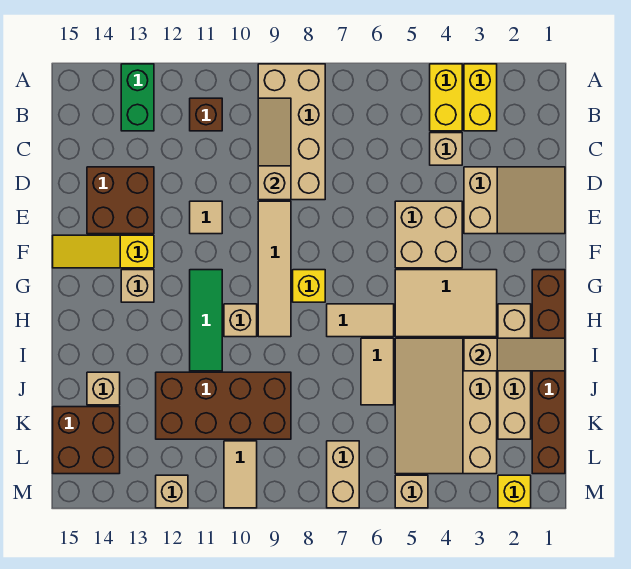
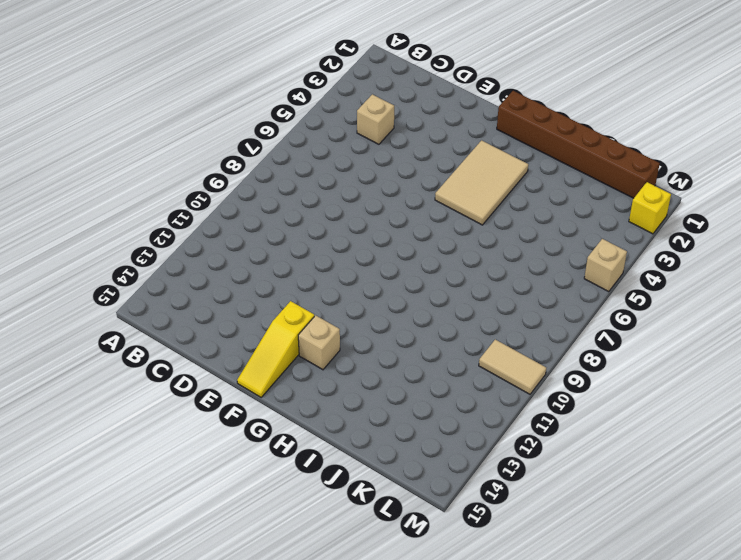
none -> yellow 1x2 brick [464,64,497,131]
none -> yellow 1x2 brick [430,64,462,131]
none -> tan 2x4 brick [258,64,325,200]
none -> green 1x2 brick [121,64,154,131]

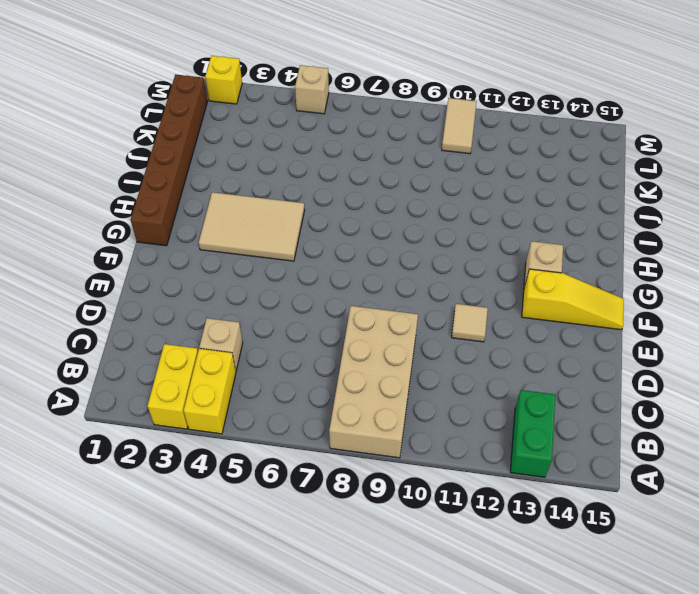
none -> brown 1x1 brick [190,98,222,131]
none -> tan 2x3 slope [464,167,565,234]
none -> brown 2x2 brick [87,167,154,234]
none -> tan 2x2 brick [395,201,462,268]

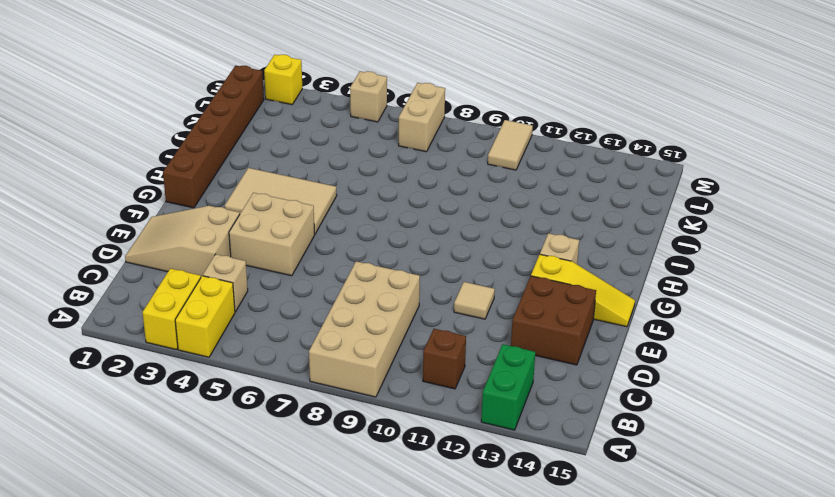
none -> tan 1x4 tile [258,201,291,337]
none -> yellow 1x1 brick [293,270,325,302]
none -> green 1x3 tile [190,270,222,371]
none -> tan 1x4 brick [498,304,531,439]

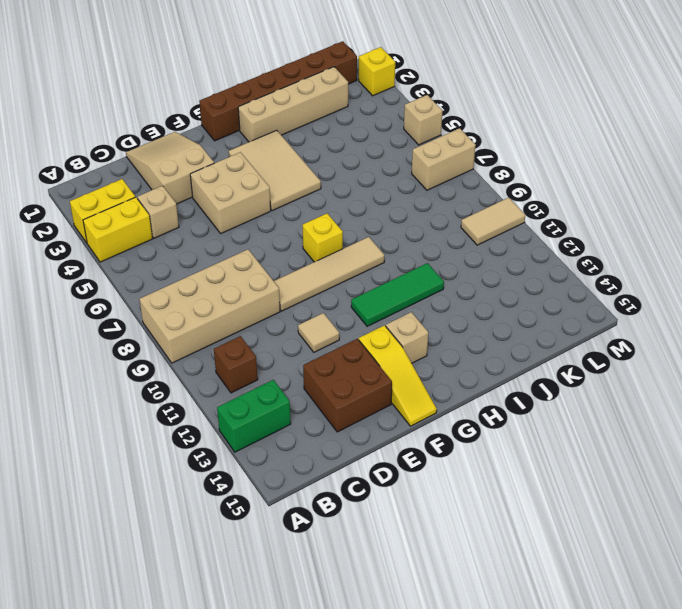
none -> tan 1x2 tile [327,304,394,337]
none -> tan 1x1 brick [224,304,257,337]
none -> tan 3x4 slope [395,338,497,474]
none -> tan 1x2 tile [361,338,394,405]

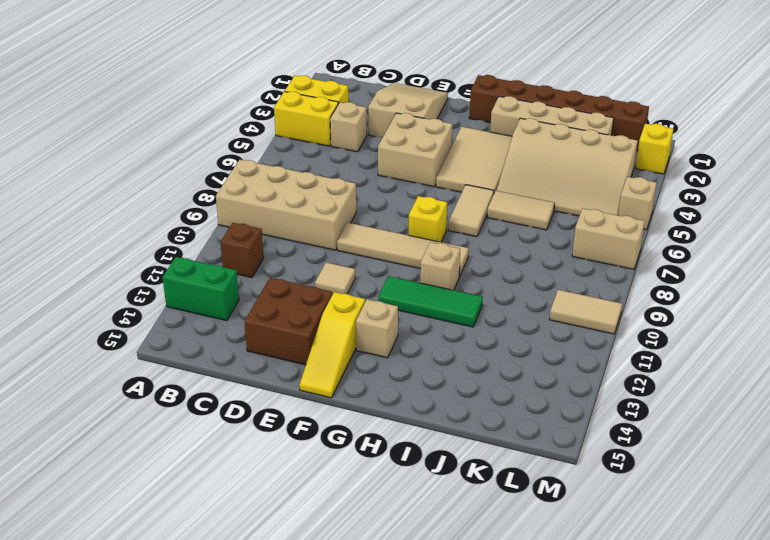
none -> brown 2x4 brick [156,372,291,439]
none -> tan 1x1 brick [87,372,120,405]
none -> brown 2x2 brick [53,407,120,474]
none -> tan 1x1 brick [156,475,188,508]

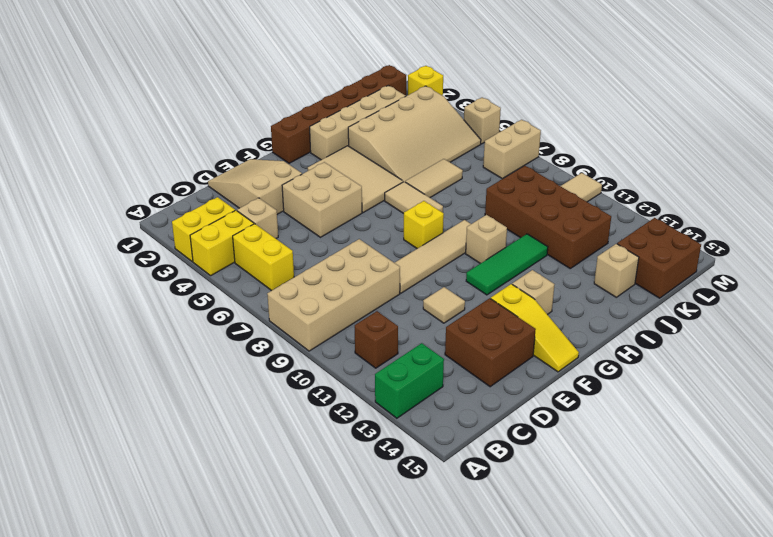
yellow 1x2 brick [233,224,294,291] -> none
none -> tan 1x1 brick [156,475,188,508]
none -> tan 1x3 slope [258,98,291,200]
none -> tan 1x3 slope [464,338,565,371]

